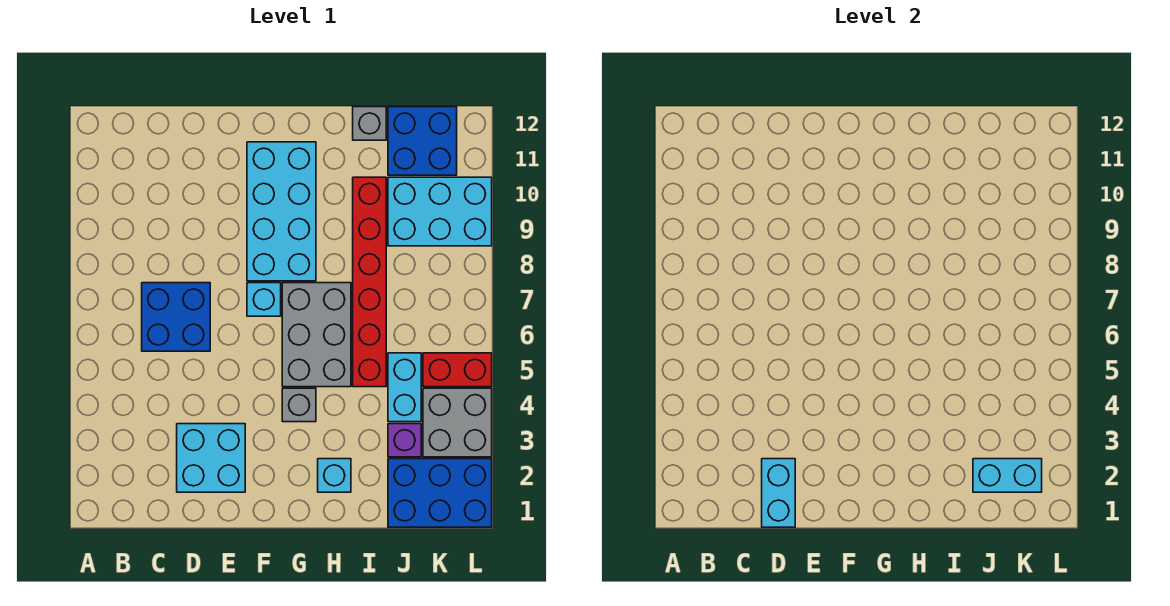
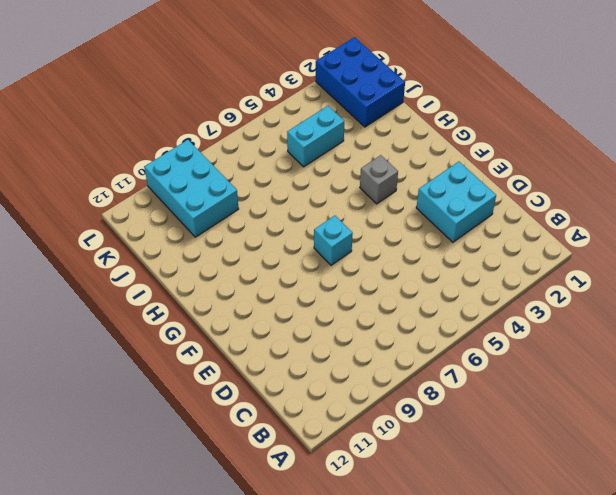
none -> blue 2x2 brick [142,283,210,351]
none -> cyan 2x4 brick [247,142,316,281]
none -> grey 2x3 brick [282,283,351,387]

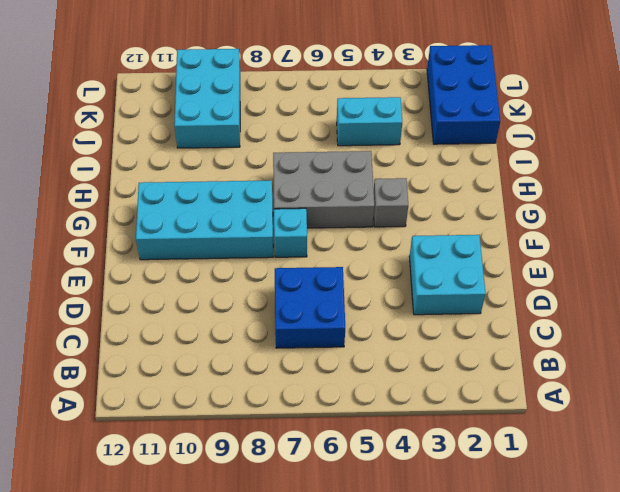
none -> cyan 1x1 brick [318,459,351,492]
none -> red 1x6 brick [353,177,386,387]
none -> grey 1x1 brick [353,107,386,140]

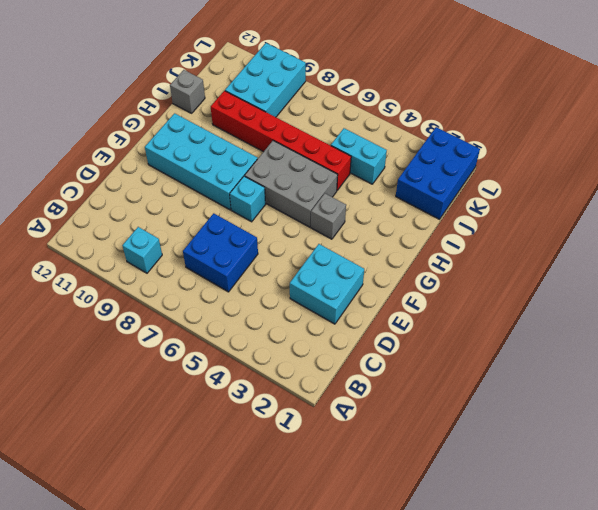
cyan 1x1 brick [122,227,162,273] -> cyan 1x1 brick moved to [318,459,351,492]
none -> purple 1x1 brick [388,424,421,457]
none -> blue 2x2 brick [388,107,457,175]
none -> grey 2x2 brick [423,388,492,457]

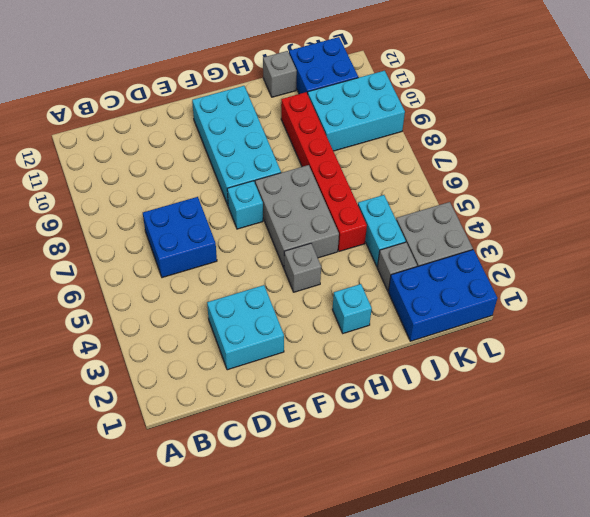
grey 1x1 brick [377,242,417,291] -> purple 1x1 brick [388,424,421,457]
none -> red 1x2 brick [423,353,492,387]
none -> cyan 1x2 brick [762,459,795,527]
none -> cyan 1x2 brick [973,459,1042,492]

